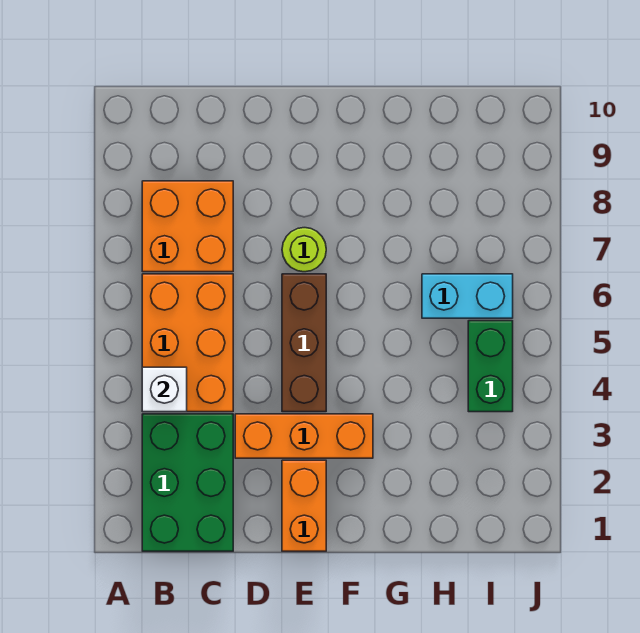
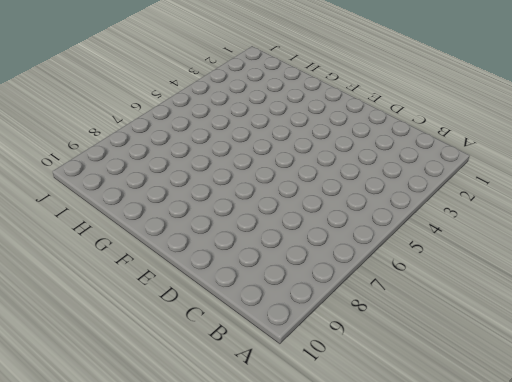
none -> green 2x3 brick [142,414,233,551]
none -> orange 2x3 brick [142,274,233,412]

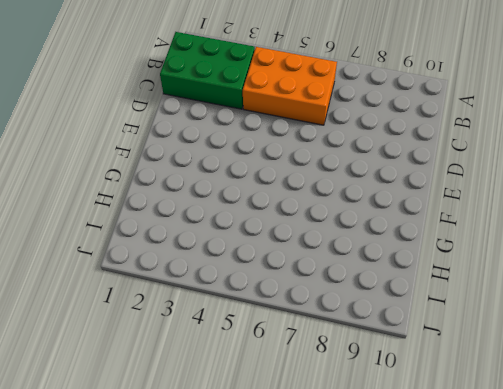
none -> orange 2x2 brick [142,181,233,272]
none -> orange 1x3 brick [235,414,373,458]

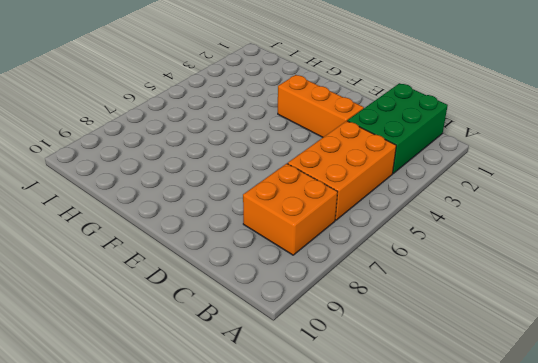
none -> orange 1x2 brick [282,460,326,551]
none -> brown 1x3 brick [282,274,326,412]

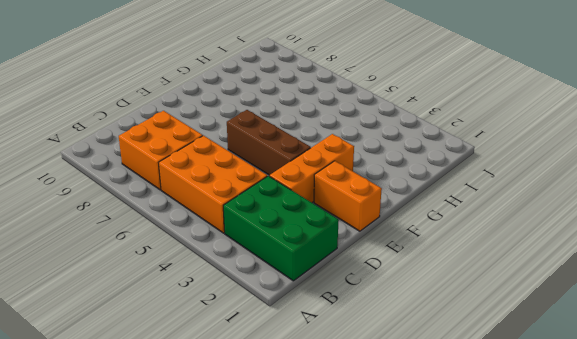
none -> lime 1x1 round brick [282,228,326,272]
none -> cyan 1x2 brick [422,274,513,318]

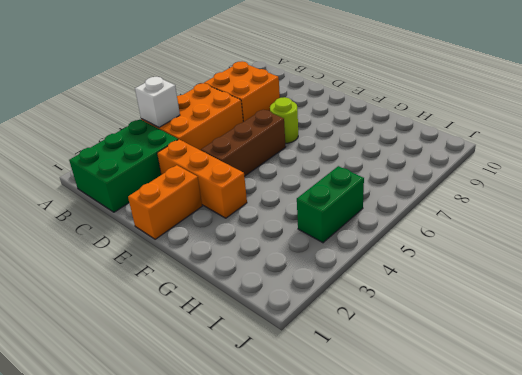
none -> cyan 1x2 brick [422,274,513,318]

